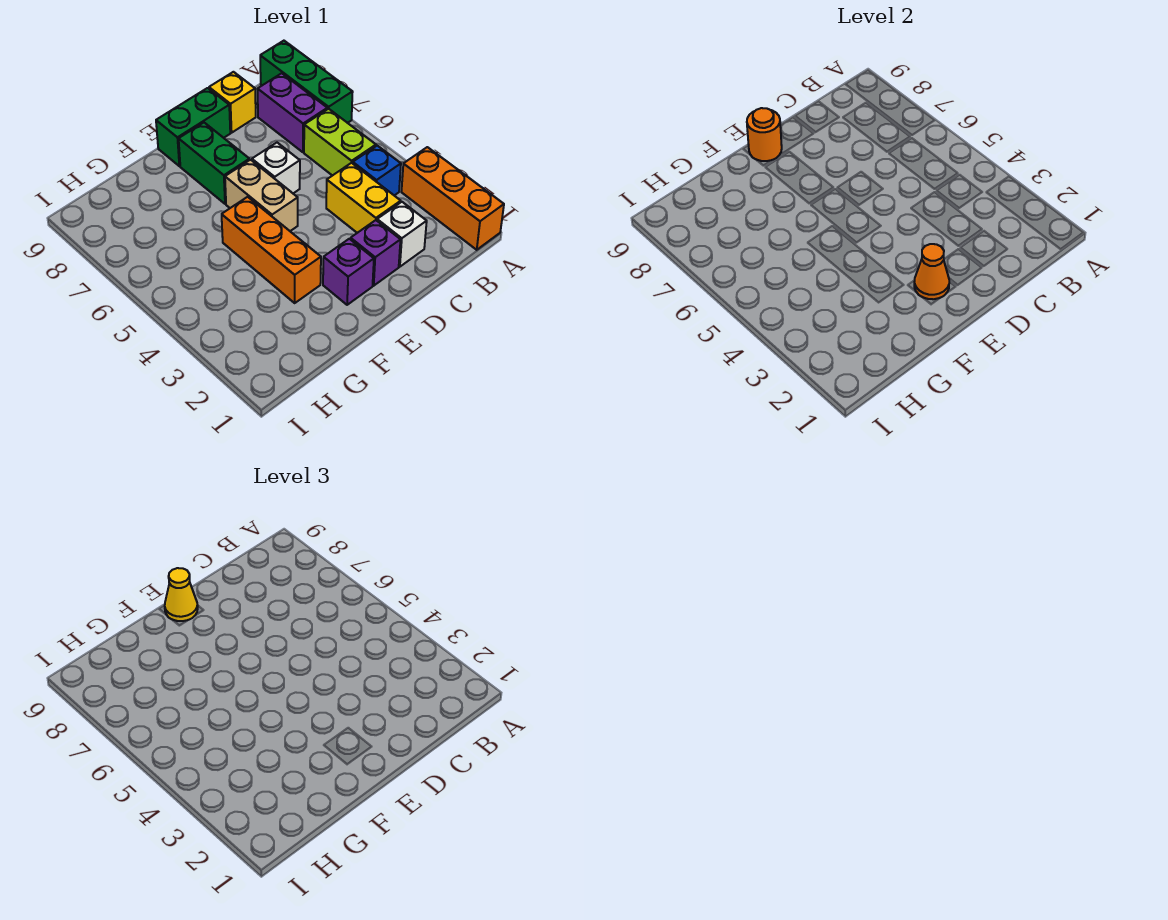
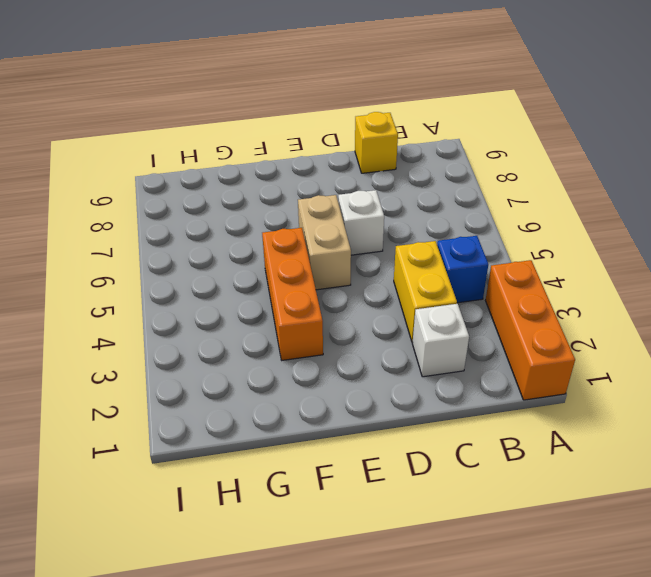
none -> green 1x3 brick [260,41,353,123]
none -> lime 1x2 brick [304,109,376,176]
none -> purple 1x2 brick [258,73,327,152]

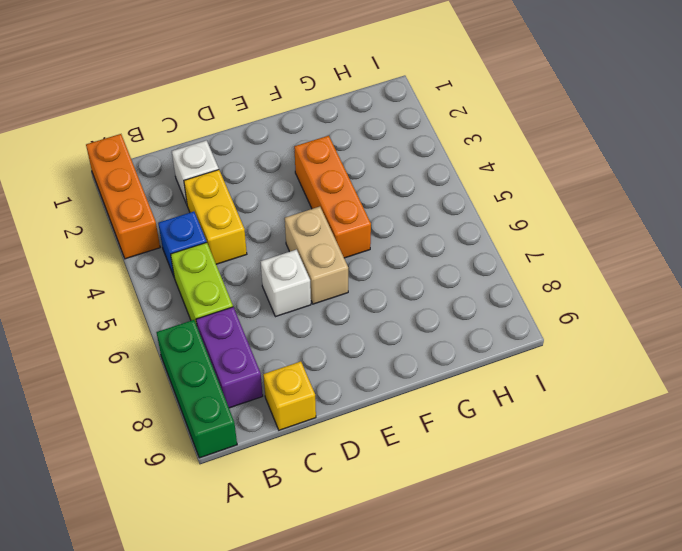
none -> purple 1x1 brick [351,220,400,286]
none -> green 1x2 brick [156,88,230,166]
none -> purple 1x1 brick [323,239,374,305]

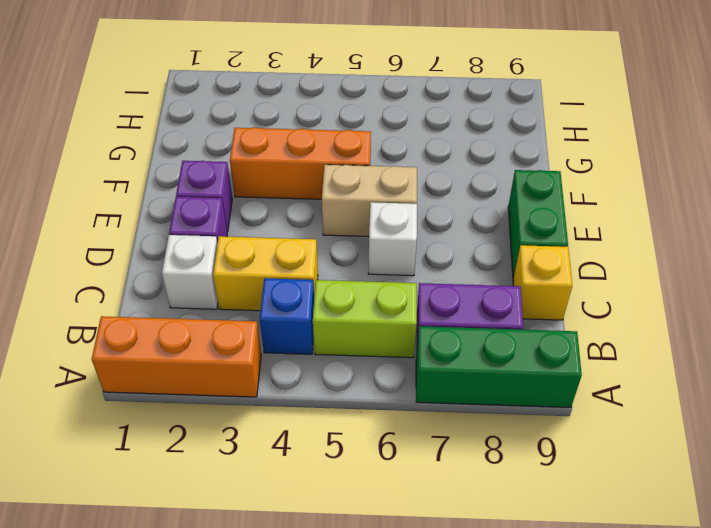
none -> green 1x2 brick [179,123,249,204]
none -> orange 1x1 cone [914,244,949,299]
none -> orange 1x1 round brick [747,108,782,161]

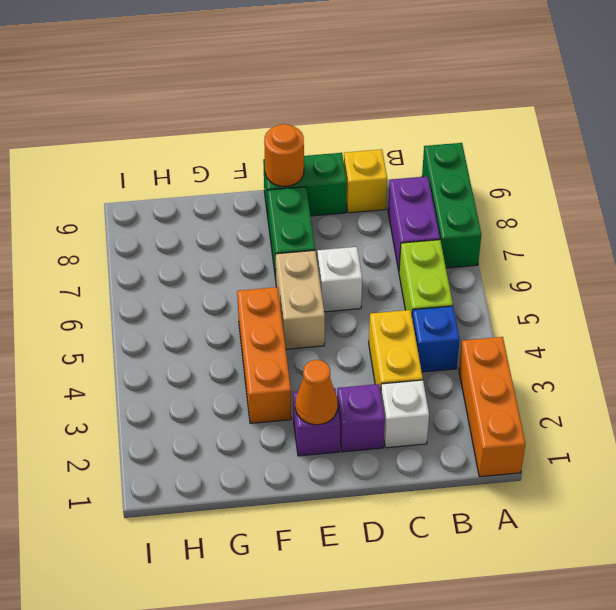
none -> yellow 1x1 cone [165,568,198,621]

